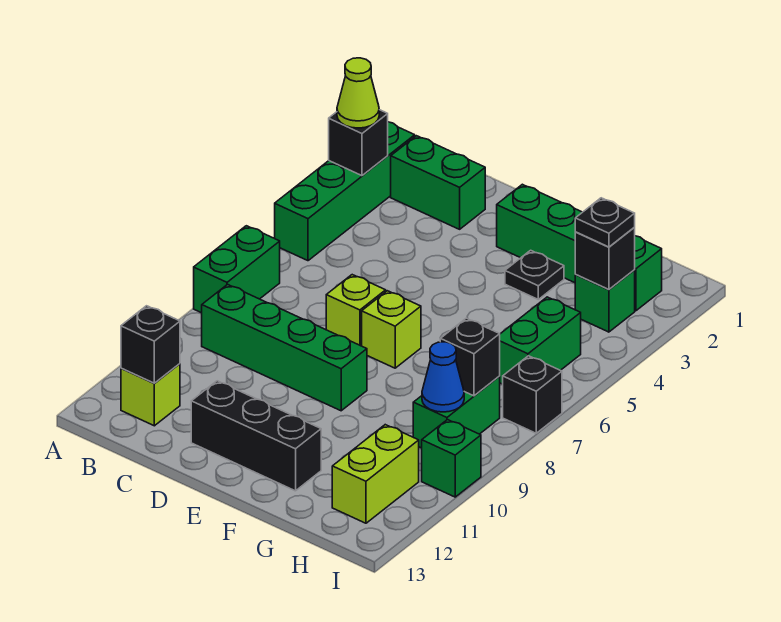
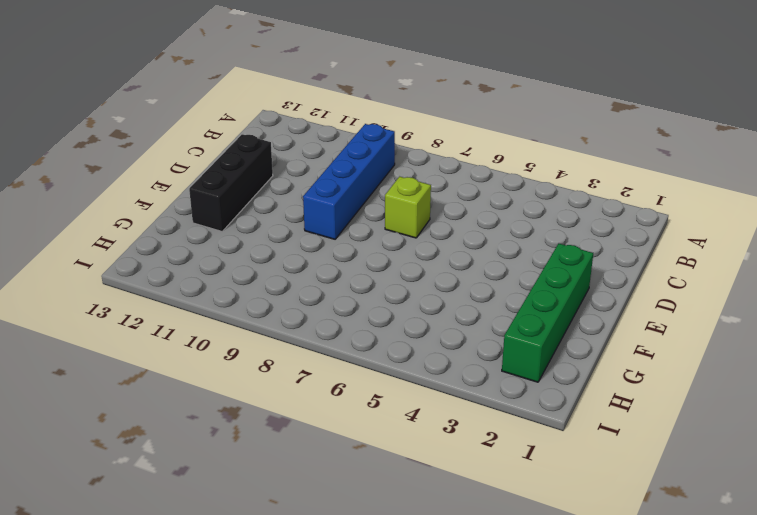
blue 1x4 brick [303,124,395,239] -> green 1x4 brick [202,284,367,411]
none -> green 1x4 brick [275,122,415,261]
none -> green 1x2 brick [194,226,280,313]
none -> green 1x2 brick [391,136,485,229]

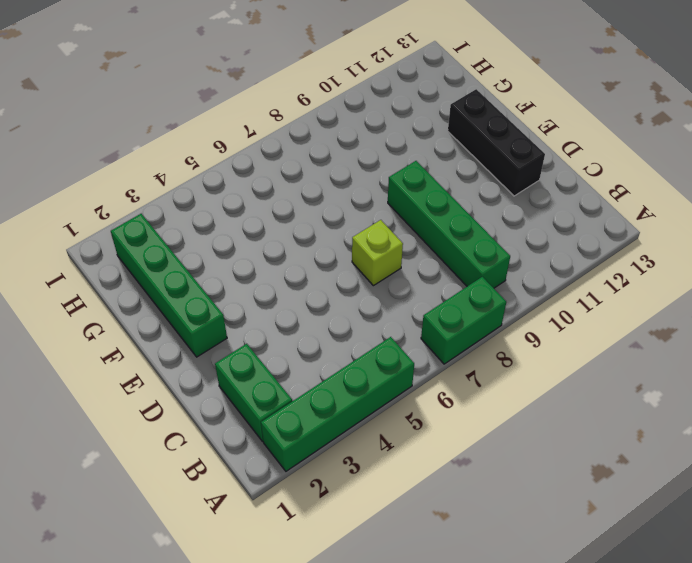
none -> lime 1x1 brick [121,364,180,426]
none -> lime 1x1 brick [362,291,421,368]
none -> black 1x1 plate [505,250,564,299]

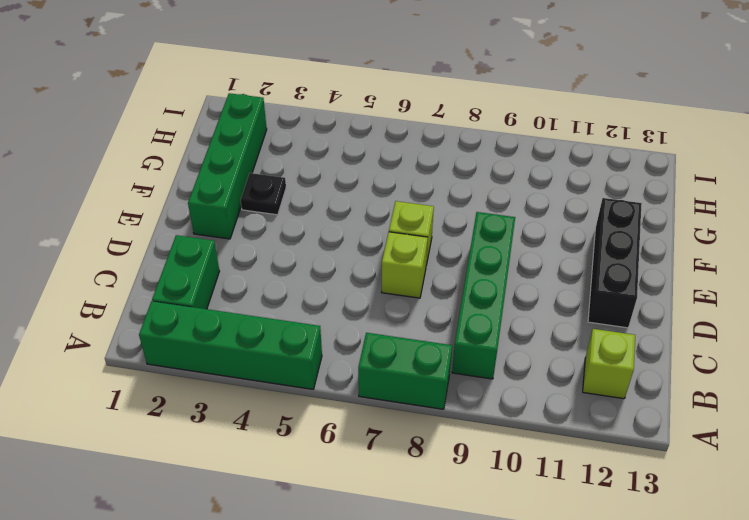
none -> green 1x1 brick [575,270,635,332]
none -> green 1x2 brick [500,297,581,384]
none -> green 1x2 brick [413,376,500,448]

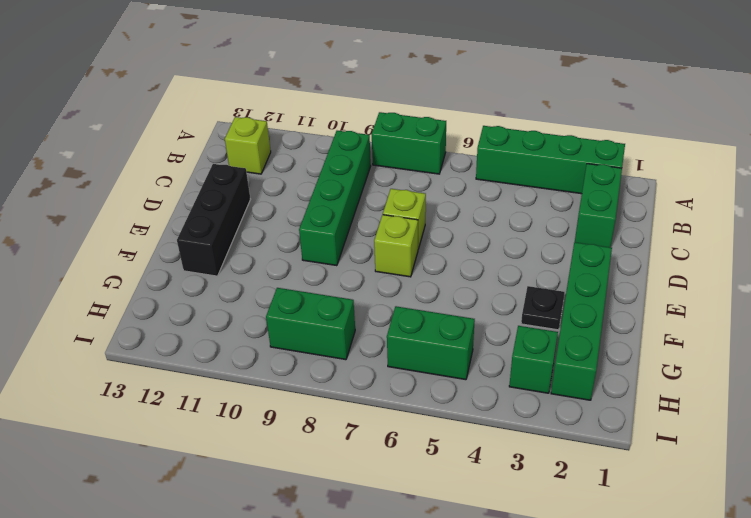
none -> lime 1x2 brick [332,425,419,523]
none -> black 1x1 brick [503,356,562,433]
none -> green 1x1 brick [422,420,481,497]

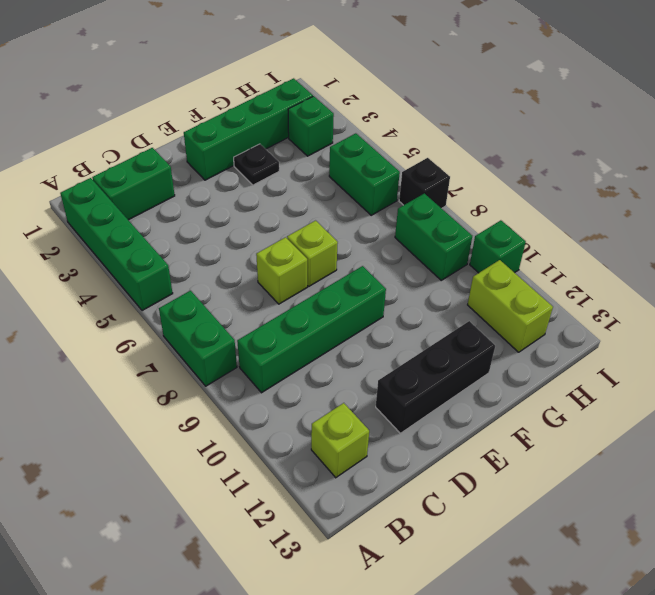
none -> black 1x1 brick [329,110,388,176]
none -> black 1x1 brick [121,306,180,383]
none -> black 1x1 brick [575,228,635,289]

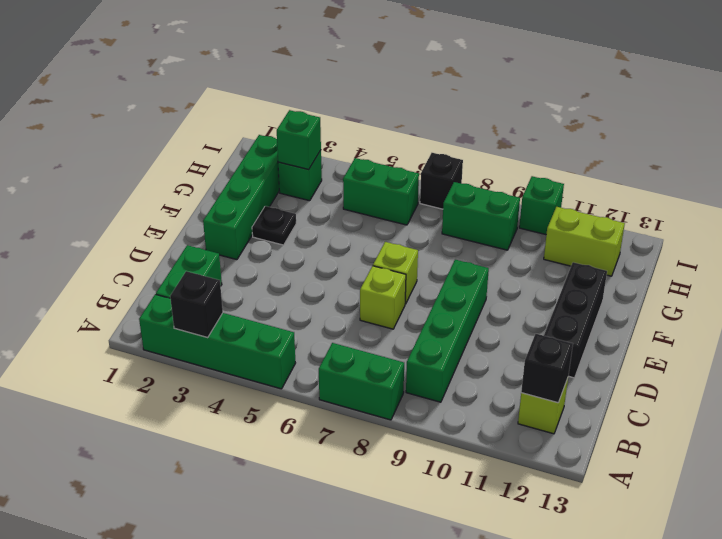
green 1x1 brick [277,110,321,170] -> black 1x1 brick [575,228,635,289]
none -> black 1x1 brick [440,318,500,396]
none -> blue 1x1 cone [422,342,464,412]
none -> lime 1x1 cone [337,58,379,128]

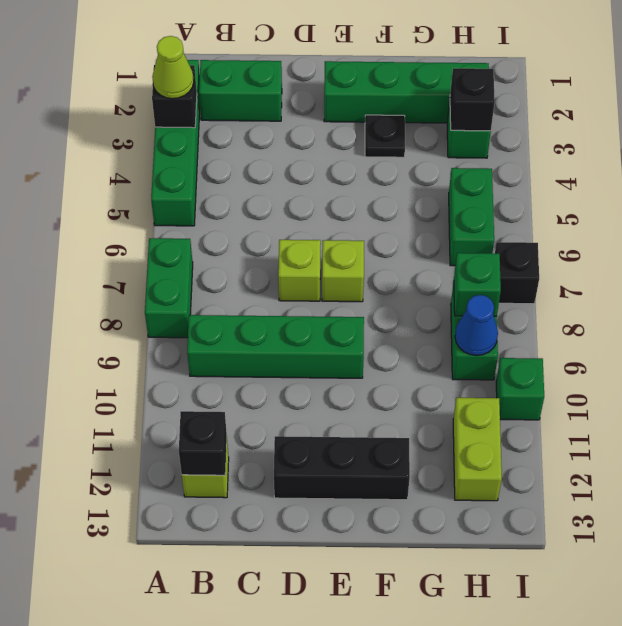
green 1x1 brick [454,253,501,316] -> black 1x1 brick [440,318,500,396]
none -> black 1x1 plate [575,198,635,247]

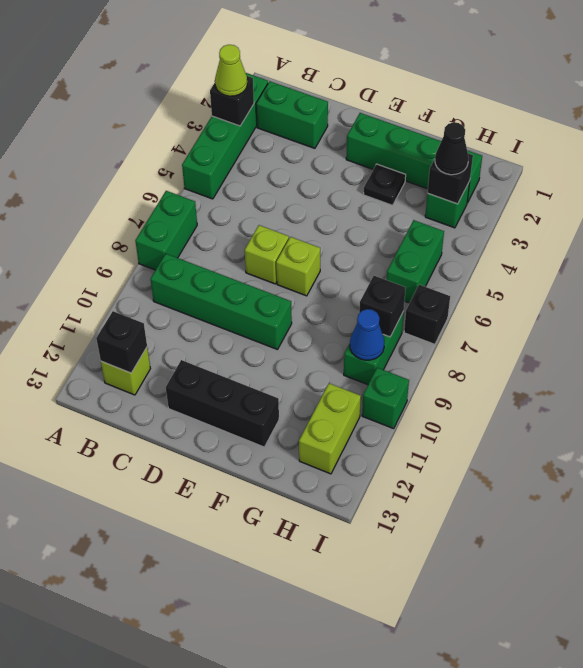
black 1x1 cone [435,122,469,175] -> black 1x1 plate [575,198,635,247]

